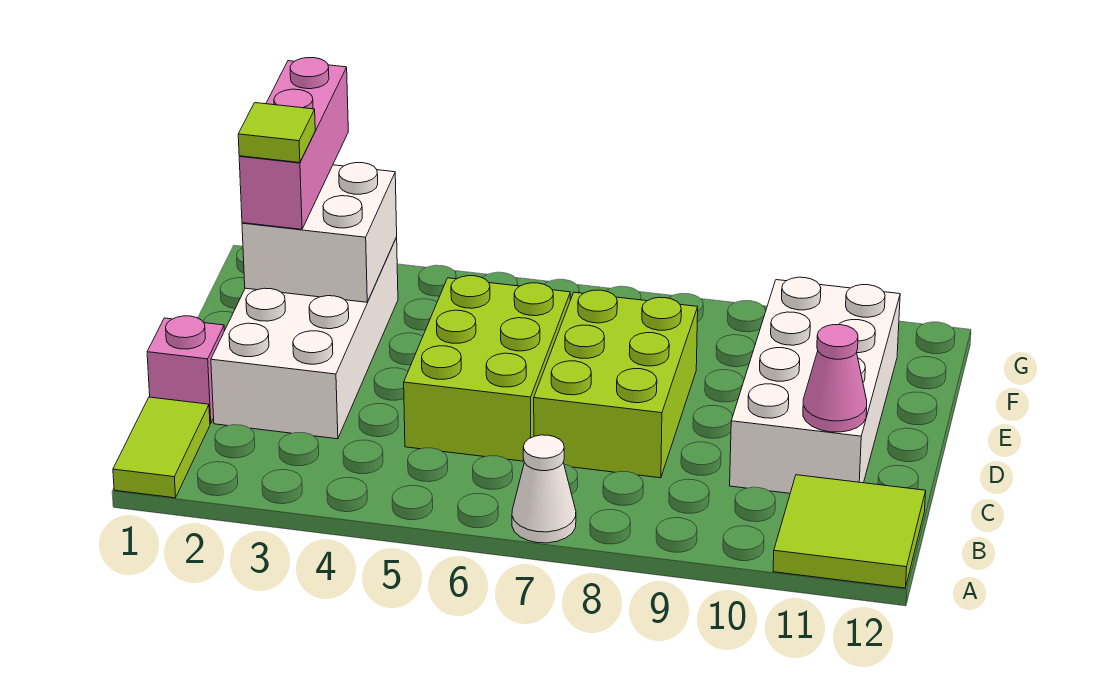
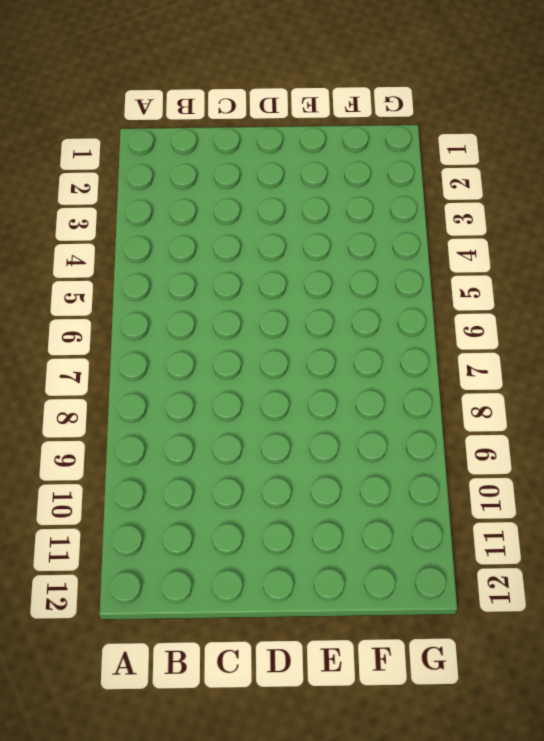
none -> lime 1x2 tile [113,397,210,498]
none -> white 1x1 cone [512,435,576,543]
none -> lime 2x2 tile [773,475,926,588]

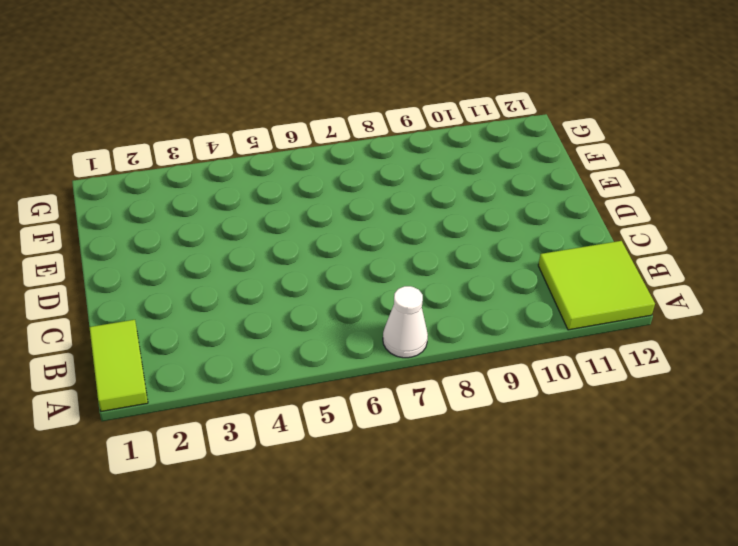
none -> pink 1x1 brick [147,316,224,423]
none -> white 2x4 brick [211,238,398,439]
none -> lime 2x3 brick [404,276,570,461]

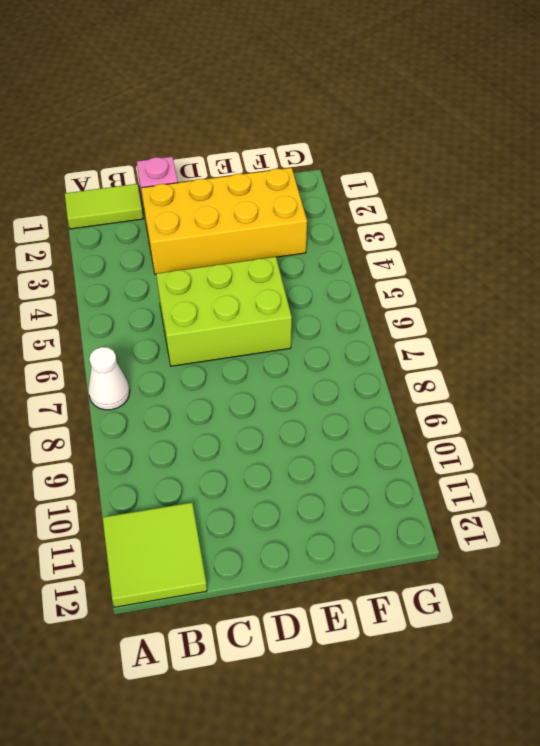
yellow 2x4 brick [141,168,307,274] -> white 2x4 brick [211,238,398,439]
none -> lime 2x3 brick [534,290,698,478]
none -> white 2x4 brick [730,277,900,493]
none -> pink 1x1 cone [803,325,867,432]

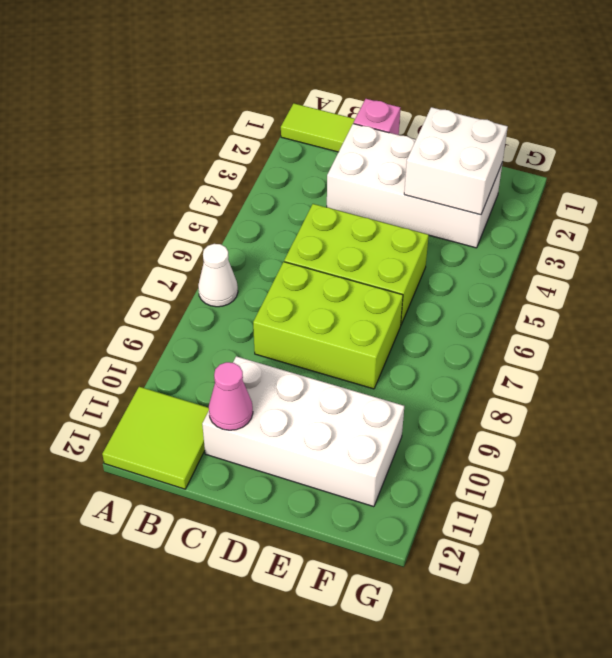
none -> pink 1x3 brick [239,58,348,229]
none -> lime 1x1 tile [238,103,315,163]

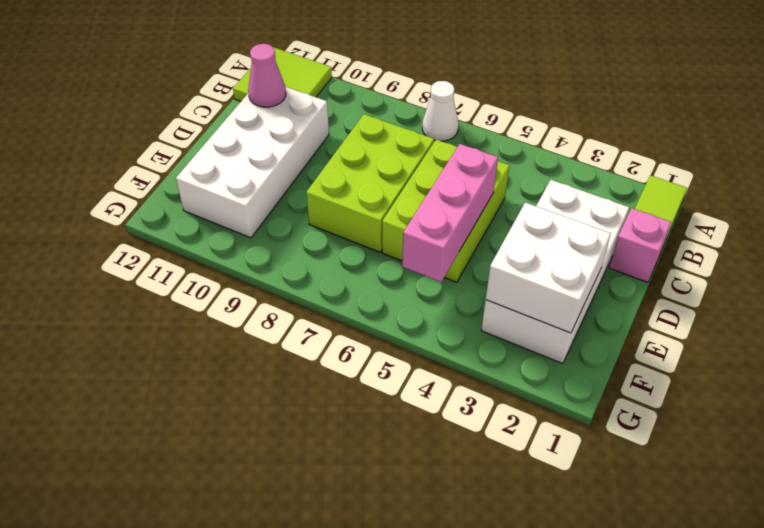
pink 1x3 brick [402,144,498,282] -> pink 1x3 brick moved to [239,58,348,229]
none -> lime 1x1 tile [238,103,315,163]

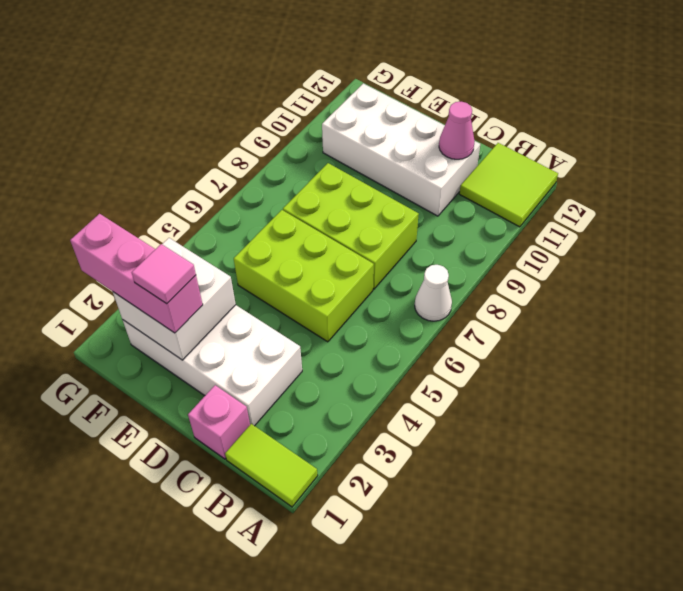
pink 1x1 tile [132,244,196,304] -> lime 1x1 tile [238,103,315,163]

